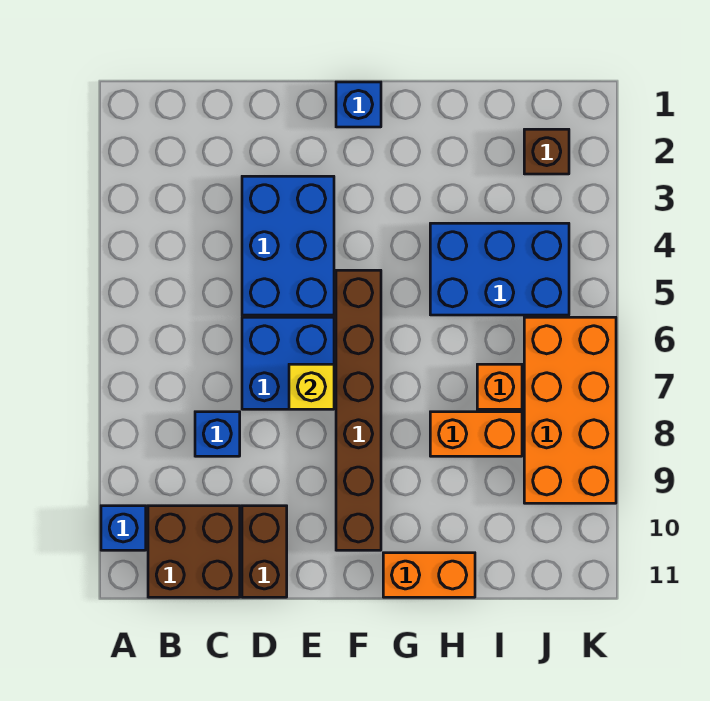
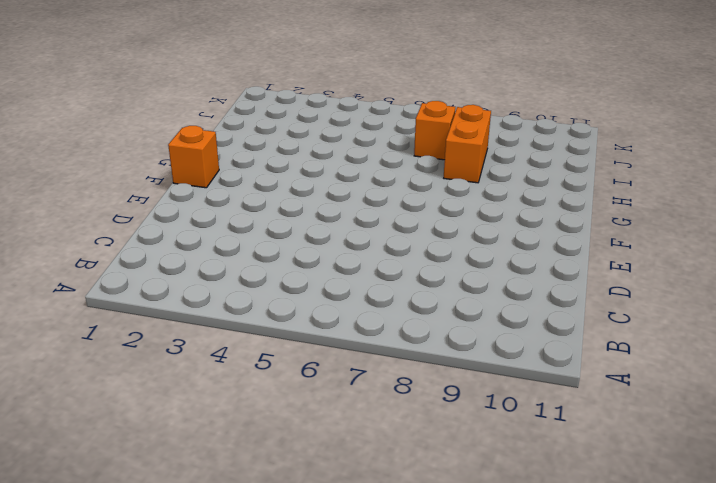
orange 1x1 brick [168,126,219,188] -> blue 1x1 brick [336,82,381,127]
none -> blue 1x1 brick [101,506,146,550]
none -> brown 2x2 brick [148,506,240,597]
none -> blue 1x1 brick [195,412,240,456]

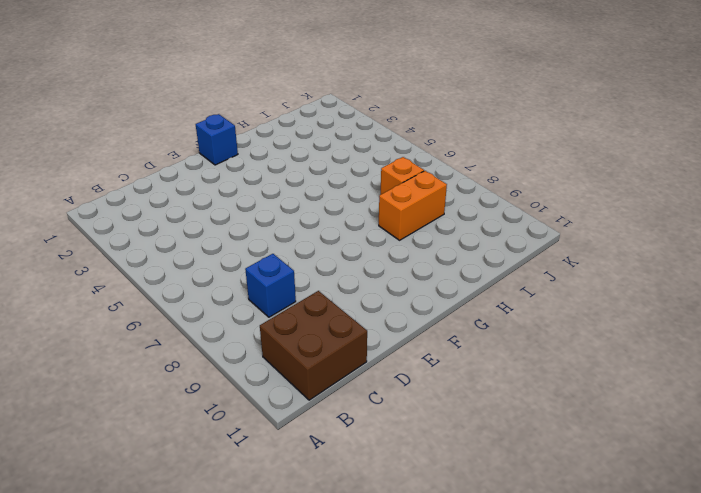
none -> blue 1x1 brick [101,506,146,550]
none -> blue 2x3 brick [242,176,334,315]
none -> blue 2x2 brick [242,317,334,409]

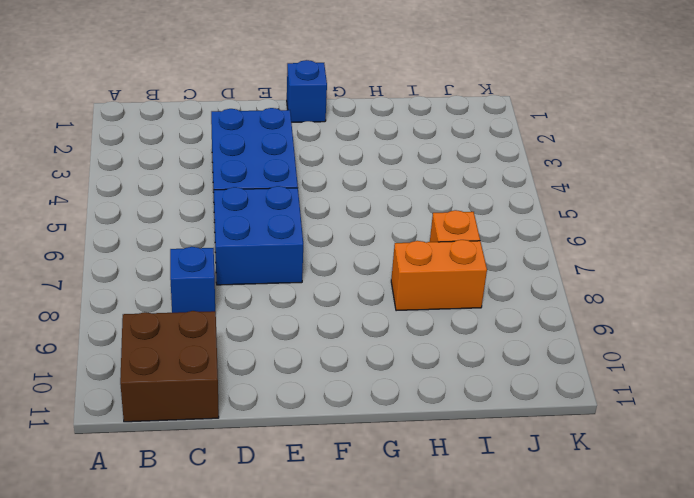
none -> blue 1x1 brick [101,506,146,550]
none -> brown 1x2 brick [242,506,287,597]
none -> brown 1x6 brick [336,270,381,550]

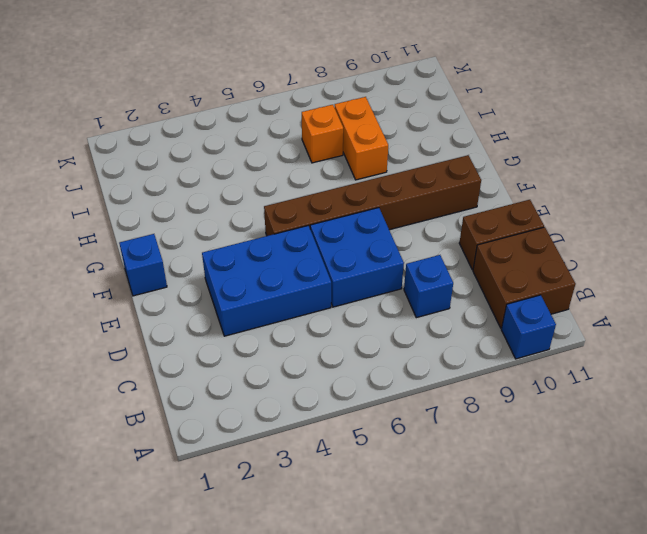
none -> orange 1x2 brick [383,553,475,597]
none -> blue 2x3 brick [430,223,569,315]
none -> brown 1x1 brick [524,129,569,174]

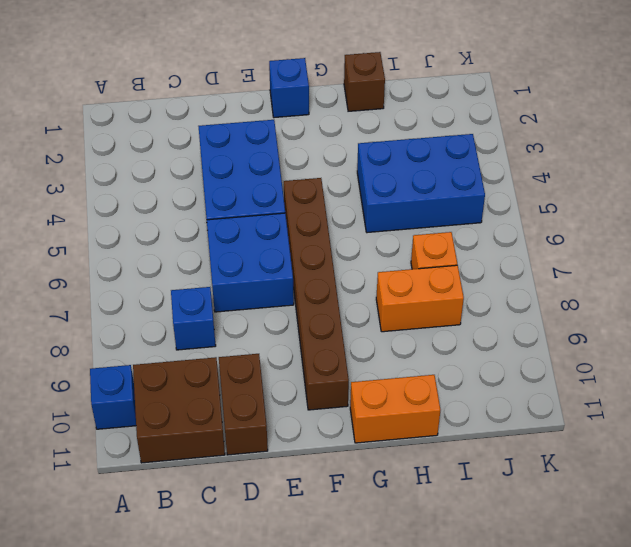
brown 1x1 brick [344,52,385,111] -> brown 1x1 brick moved to [524,129,569,174]
none -> orange 2x4 brick [524,317,616,503]
none -> yellow 1x1 brick [289,364,334,409]

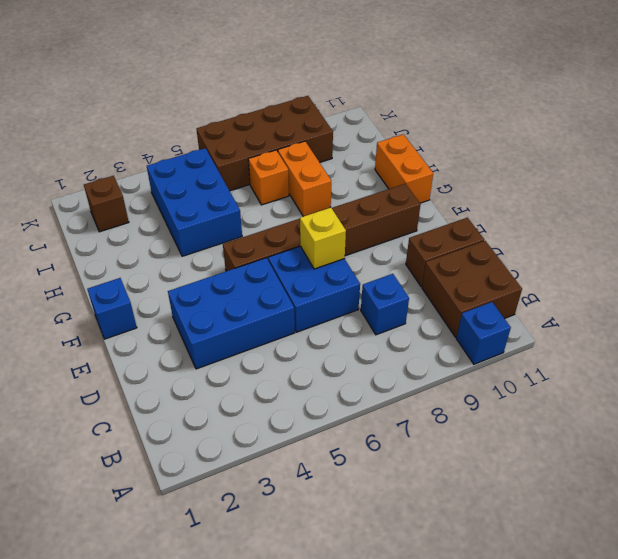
brown 2x4 brick [196,96,333,191] -> orange 2x4 brick [524,317,616,503]

